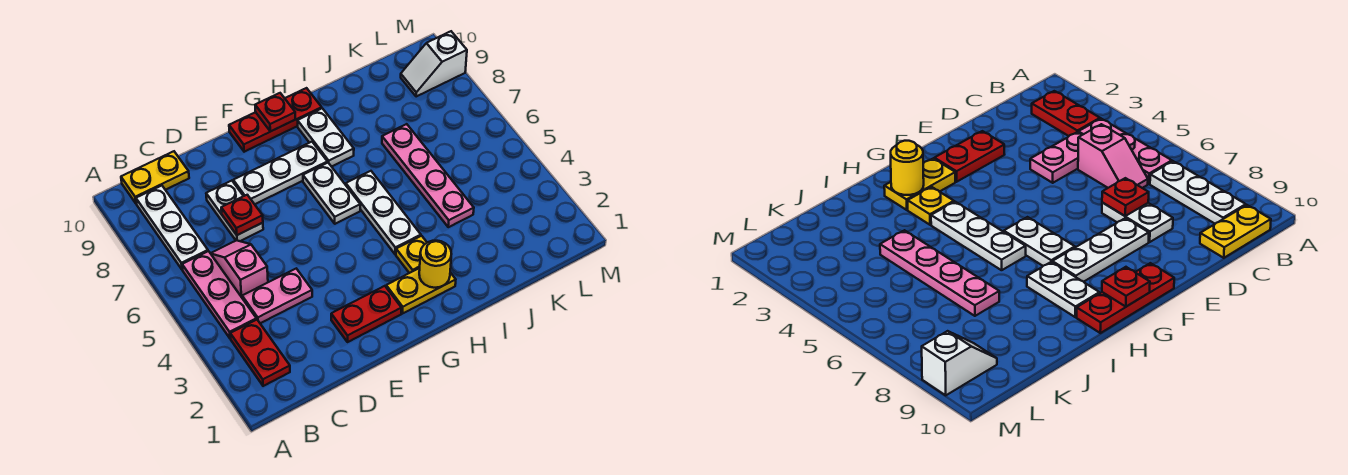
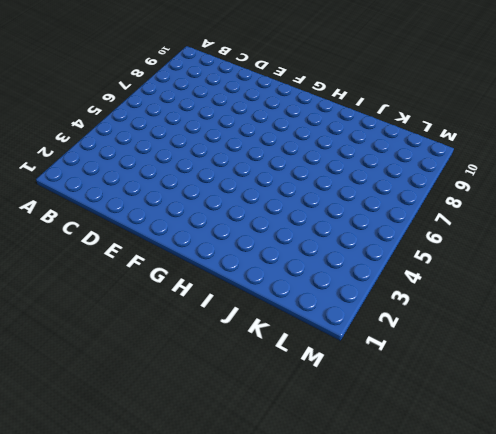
none -> red 1x2 plate [230,320,290,386]
none -> pink 1x3 plate [182,251,256,339]
none -> white 1x3 plate [136,186,208,270]

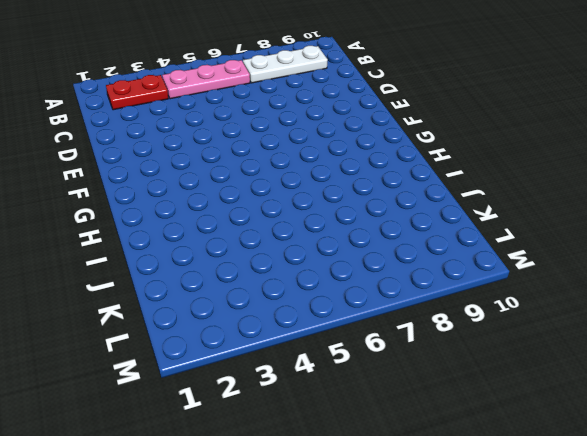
none -> yellow 1x2 plate [121,151,189,204]
none -> pink 1x2 plate [242,269,312,323]
none -> pink 1x2 slope [211,240,268,297]

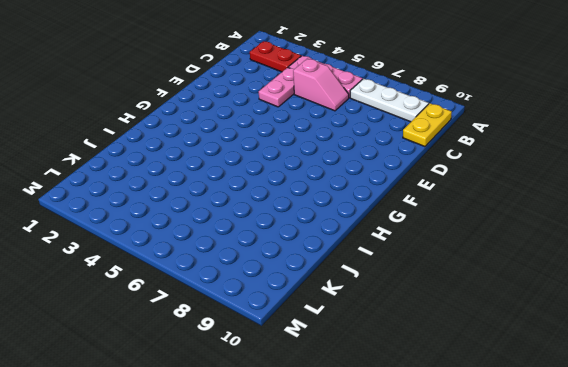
none -> white 1x2 plate [206,181,263,241]
none -> red 1x2 plate [331,286,401,342]
none -> white 1x3 plate [233,142,327,204]

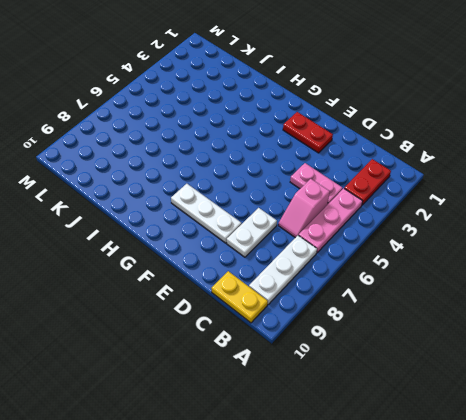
none -> red 1x3 plate [229,88,322,152]
none -> yellow 1x2 plate [386,268,456,313]
none -> white 1x2 plate [303,163,360,224]

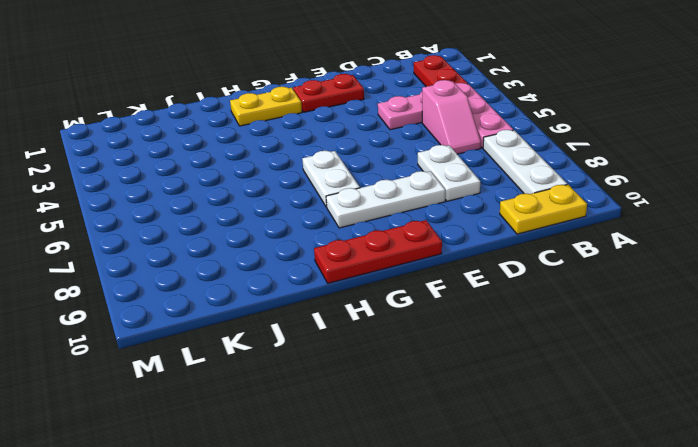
none -> yellow 1x1 plate [396,236,427,273]
none -> white 1x3 plate [346,171,421,254]
none -> white 1x2 plate [298,108,354,167]

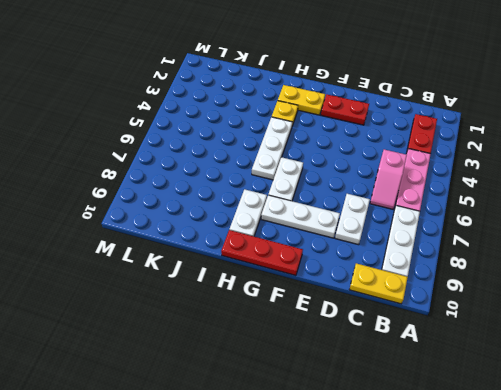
none -> pink 1x2 plate [242,269,312,323]
none -> pink 1x4 plate [382,124,474,227]
none -> white 1x2 slope [401,31,467,97]

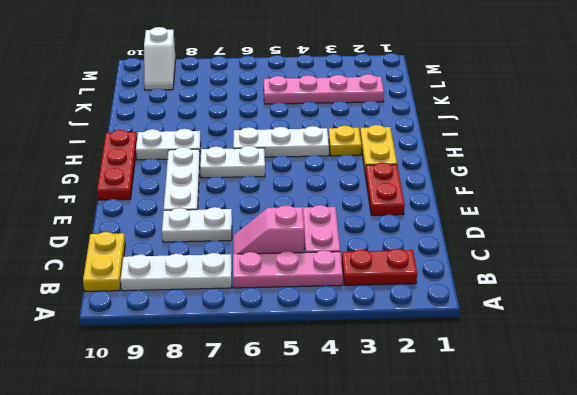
pink 1x4 plate [264,74,384,104] -> pink 1x4 plate moved to [382,124,474,227]
none -> red 1x1 plate [221,195,263,235]
none -> red 1x1 plate [255,93,295,132]
none -> yellow 1x1 round brick [419,241,451,288]

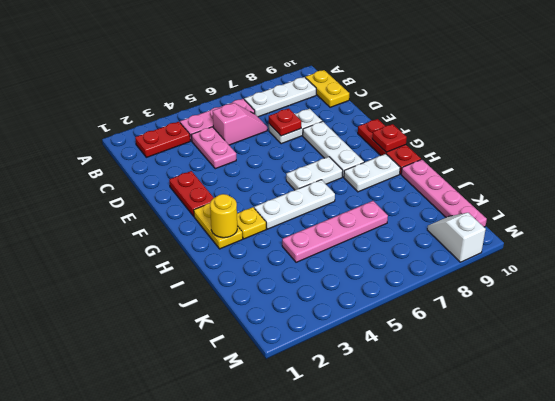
pink 1x4 plate [401,159,487,227] -> none

